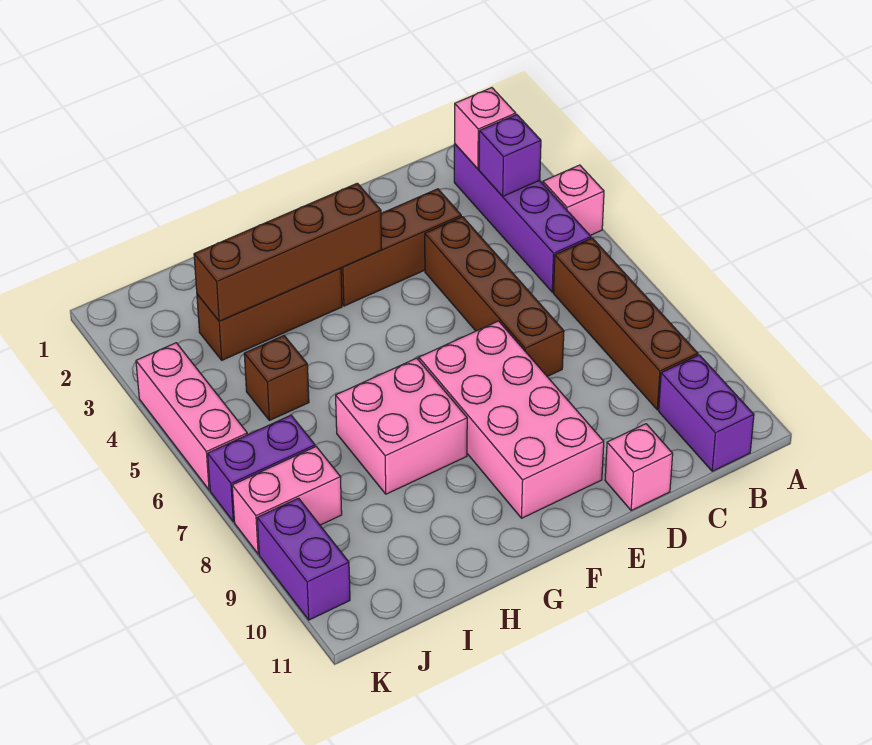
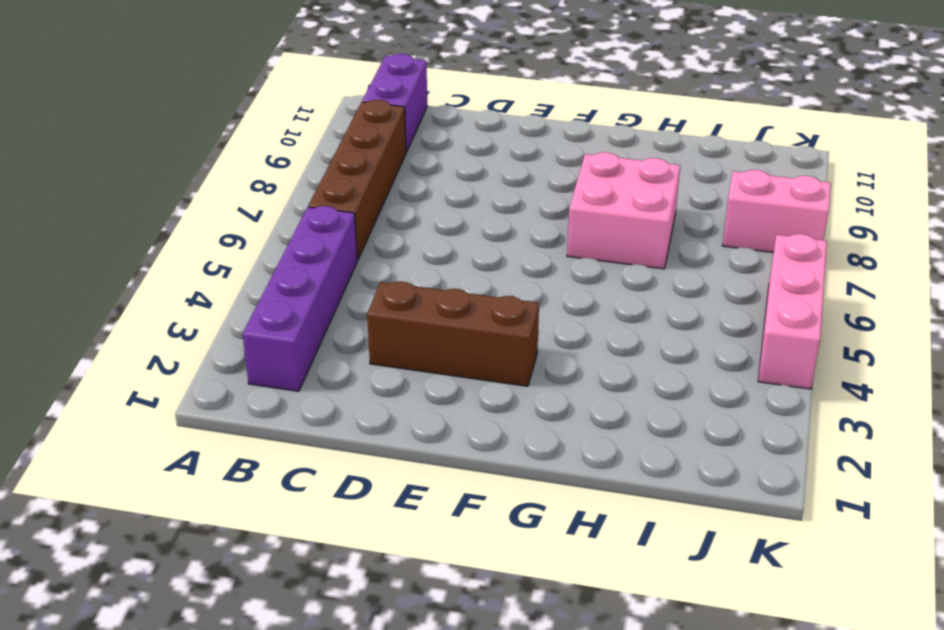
none -> pink 1x1 brick [543,165,604,235]
none -> brown 1x4 brick [425,217,564,376]
none -> pink 1x1 brick [605,424,673,511]

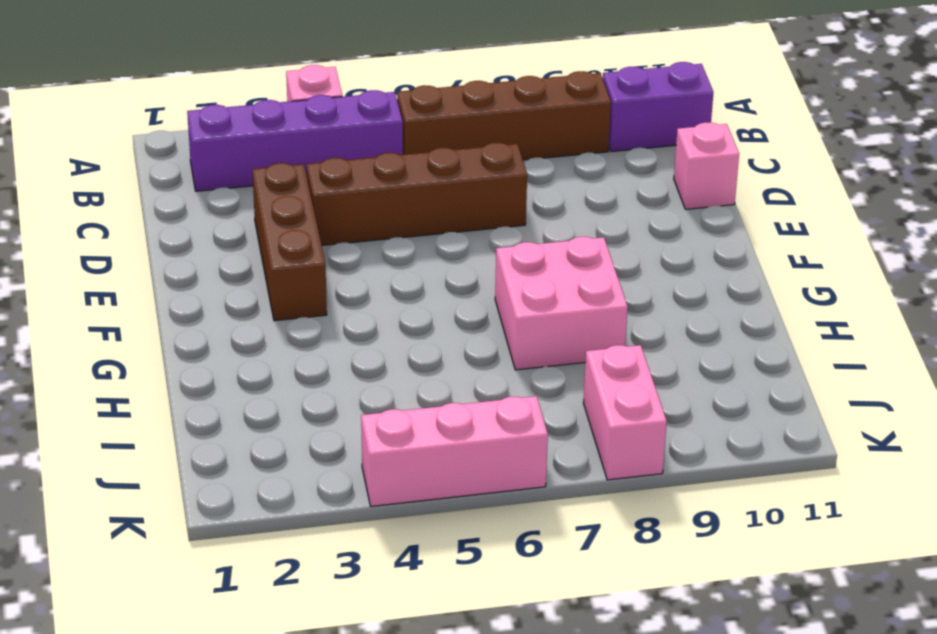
none -> pink 2x4 brick [419,321,604,518]
none -> brown 1x3 brick [197,268,342,360]
none -> brown 1x1 brick [244,336,309,420]

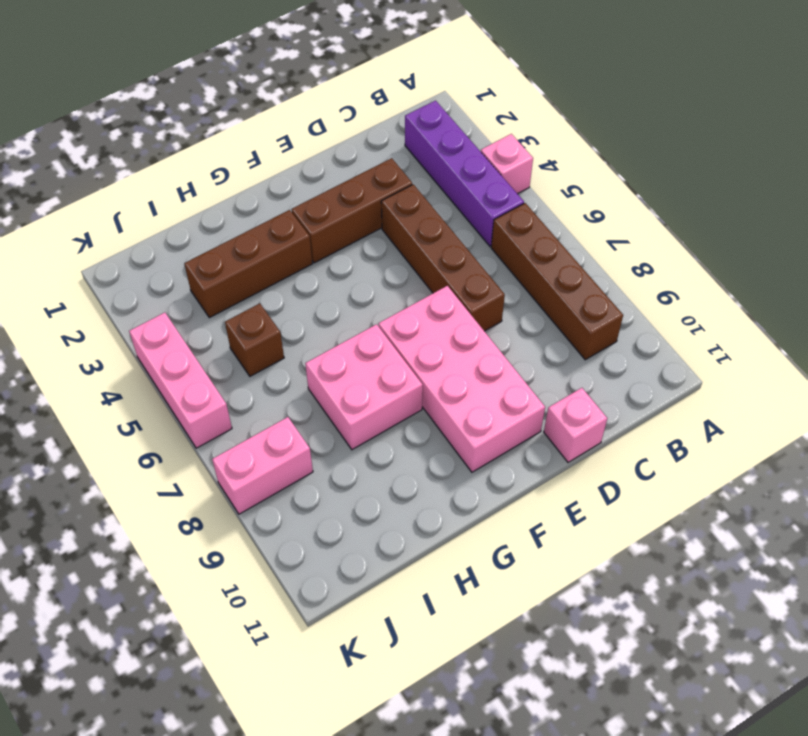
none -> purple 1x2 brick [659,355,754,471]
none -> purple 1x2 brick [208,415,315,522]
none -> purple 1x2 brick [257,498,350,620]

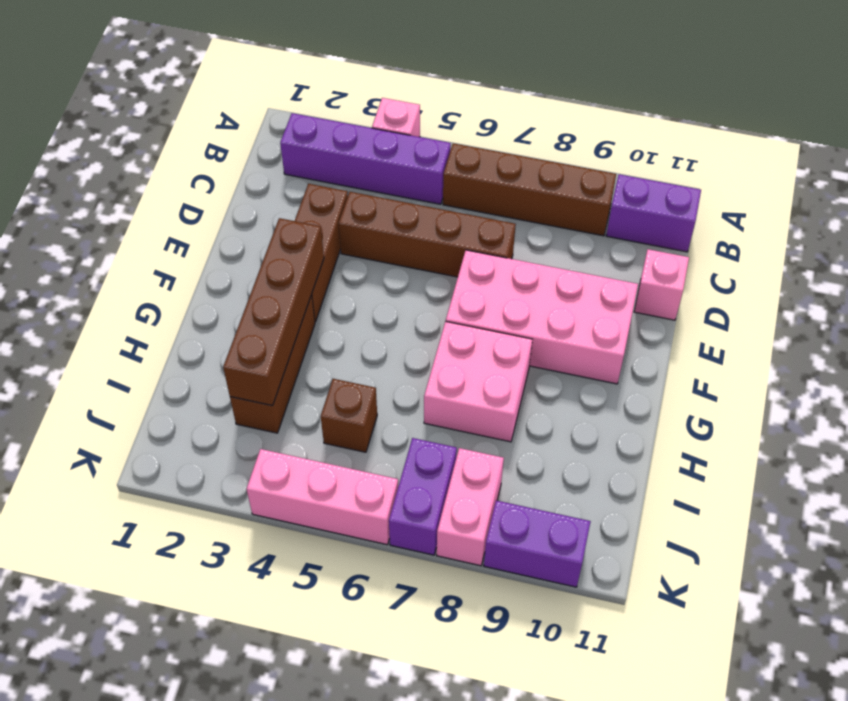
none -> pink 1x1 brick [455,88,516,169]
none -> purple 1x1 brick [479,115,541,196]

